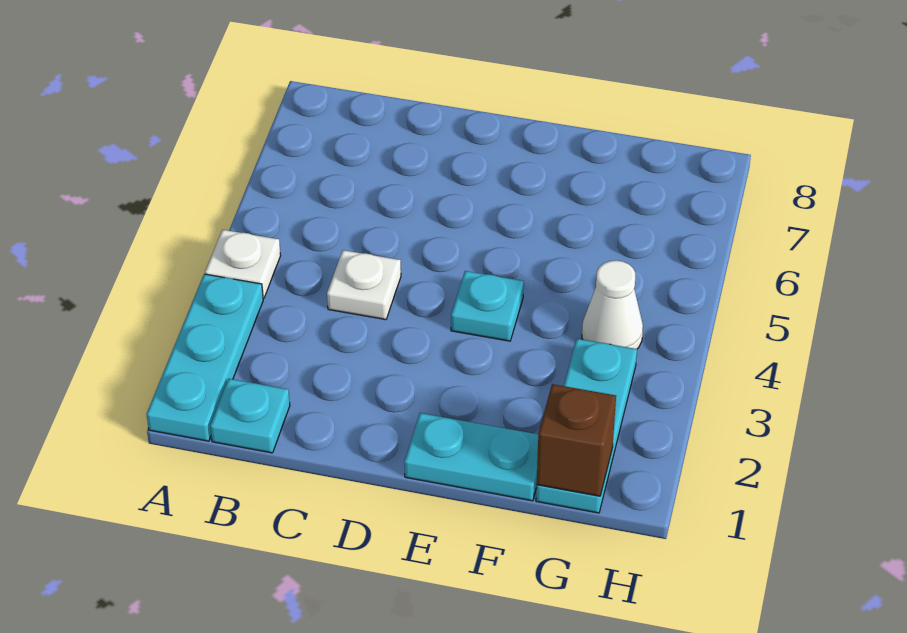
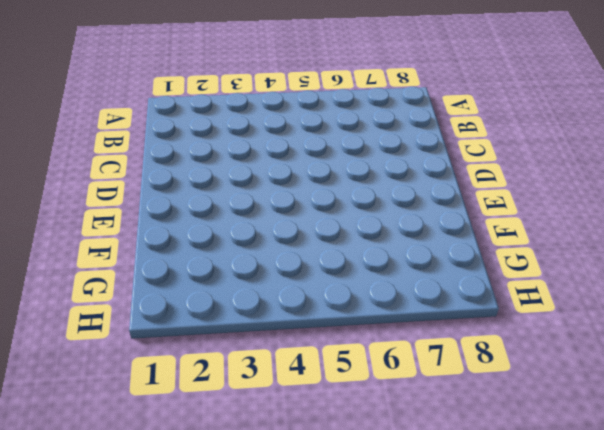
none -> cyan 1x3 plate [147,274,263,441]
none -> white 1x1 plate [205,230,281,298]

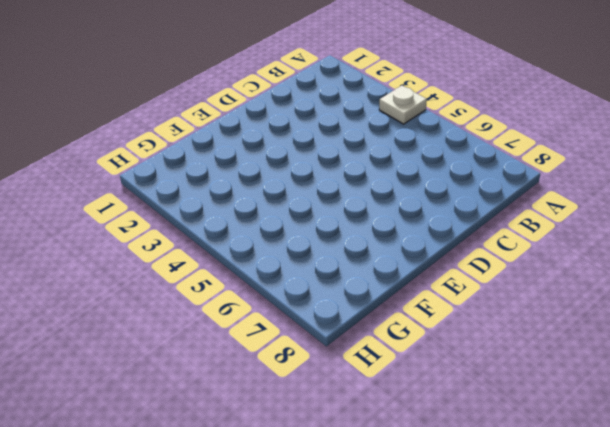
none -> cyan 1x3 plate [147,274,263,441]
none -> cyan 1x1 plate [210,379,290,453]

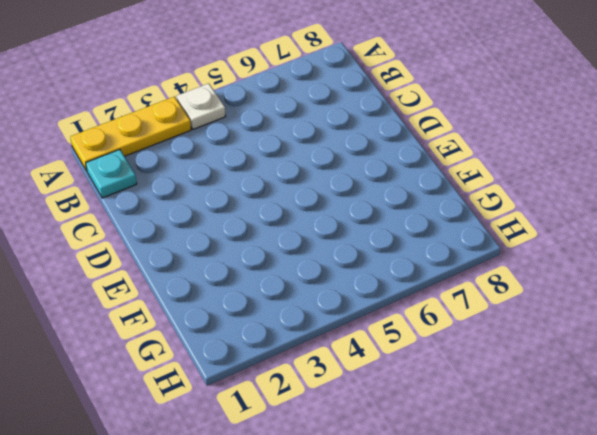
yellow 1x3 plate [70,97,191,171] -> cyan 1x3 plate [147,274,263,441]
none -> white 1x1 plate [327,250,401,320]
none -> cyan 1x2 plate [404,413,538,501]

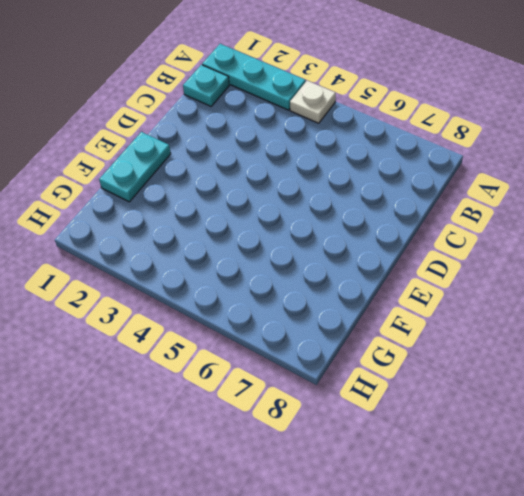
none -> white 1x1 plate [327,250,401,320]
none -> cyan 1x1 plate [451,271,524,341]

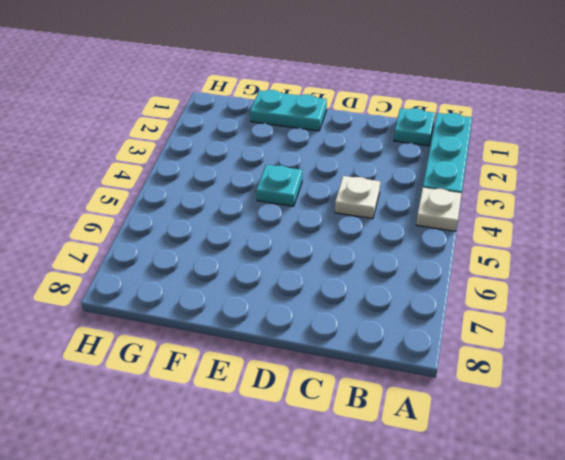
none -> cyan 1x3 plate [536,339,637,513]
none -> white 1x1 cone [582,260,643,349]

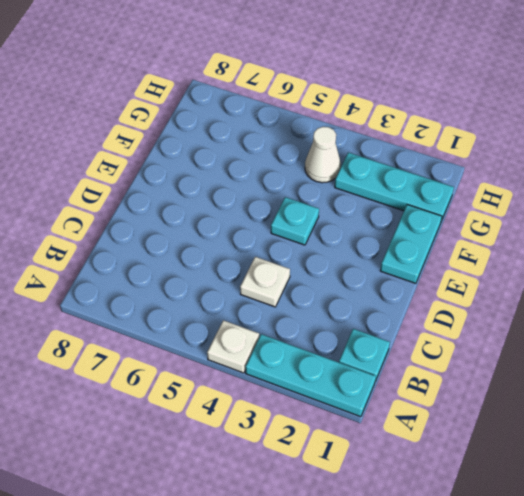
none -> brown 1x1 brick [537,384,616,496]

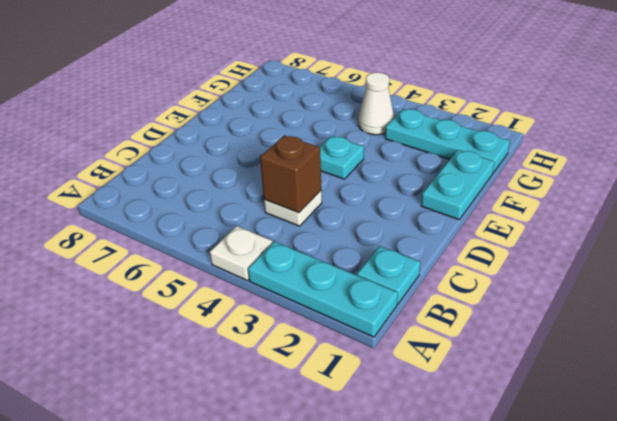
brown 1x1 brick [260,135,321,213] -> brown 1x1 brick moved to [537,384,616,496]

